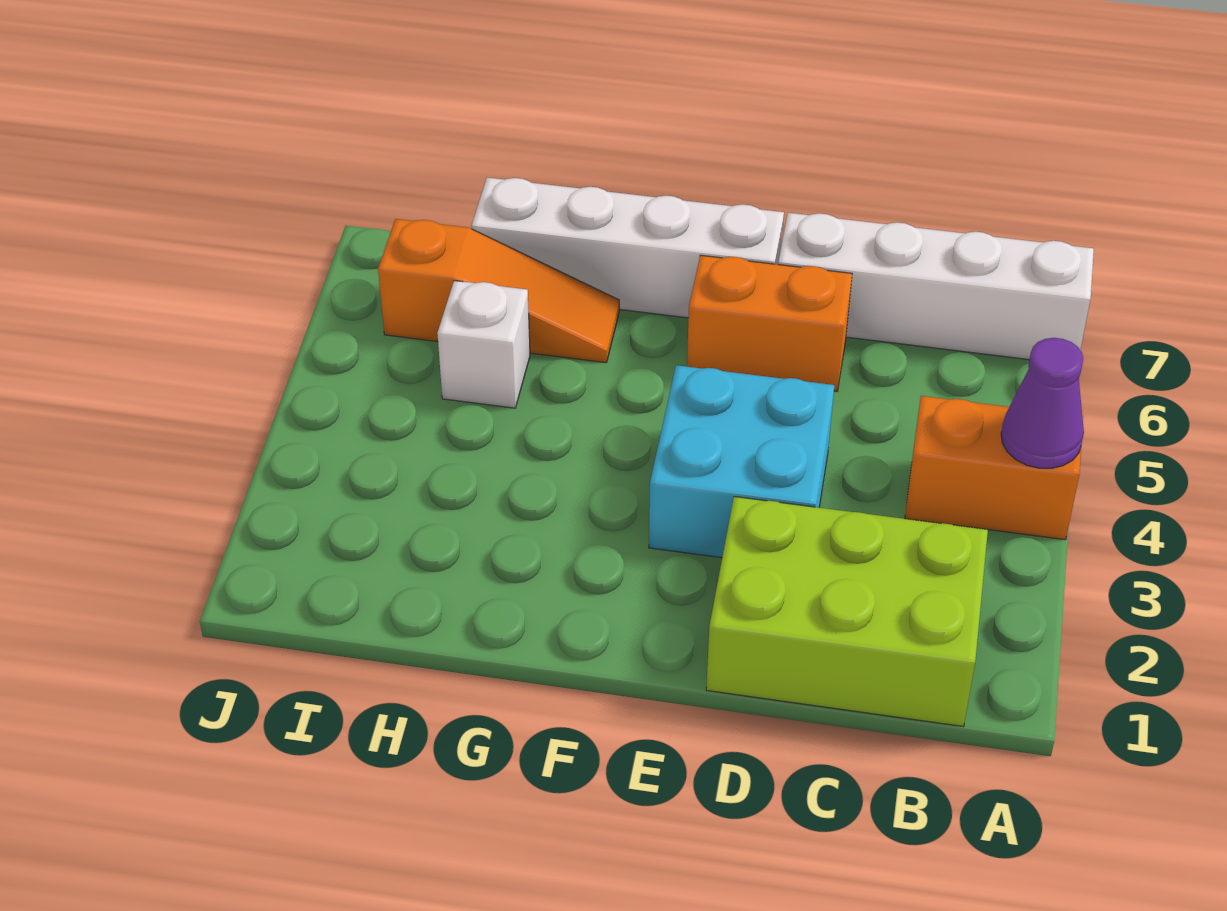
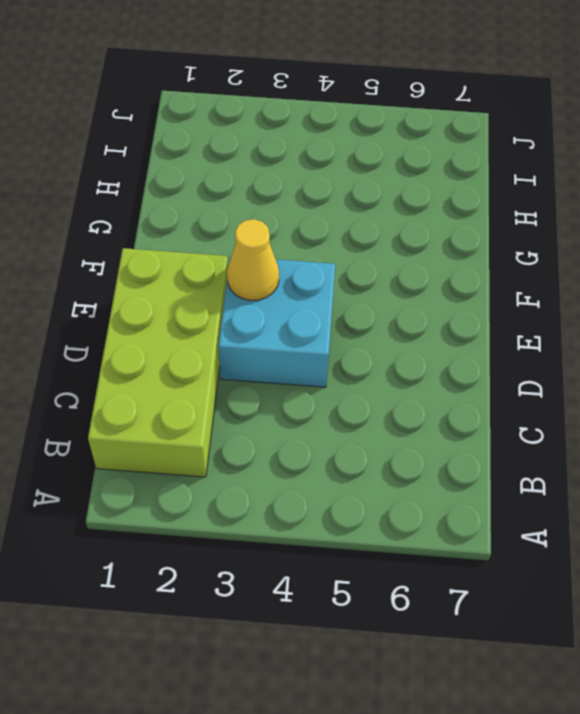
lime 2x4 brick [88,248,228,477] -> lime 2x3 brick [706,497,988,727]
yellow 1x1 cone [227,219,279,300] -> none
none -> orange 1x2 brick [905,396,1083,540]
none -> white 1x4 brick [778,213,1094,360]

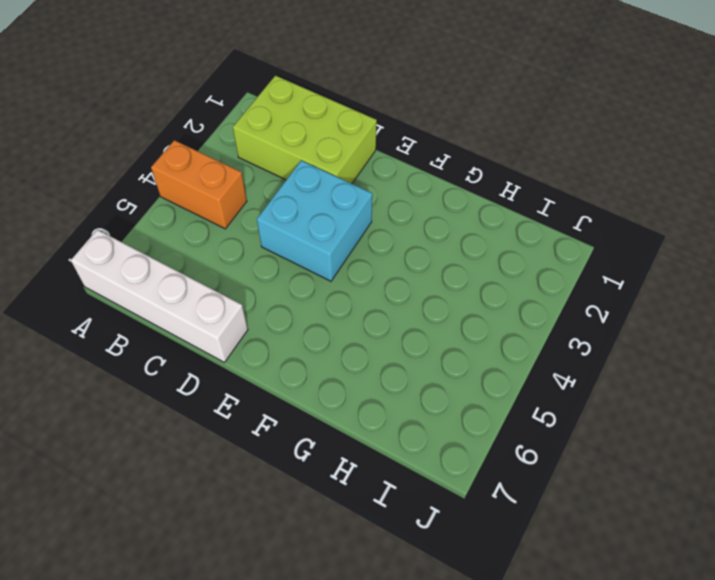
none -> orange 1x2 brick [687,255,852,391]
none -> white 1x4 brick [471,178,784,318]

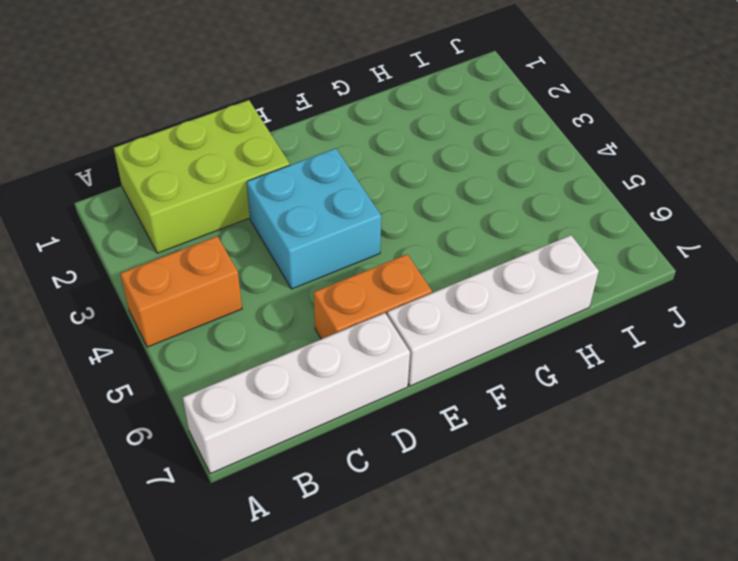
none -> orange 1x3 slope [378,219,619,363]
none -> white 1x1 brick [437,281,530,408]

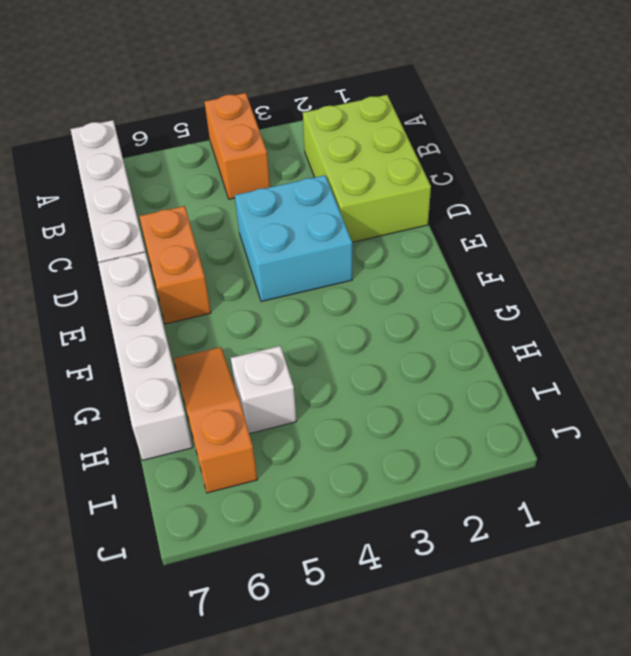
none -> purple 1x1 cone [1001,338,1084,468]

